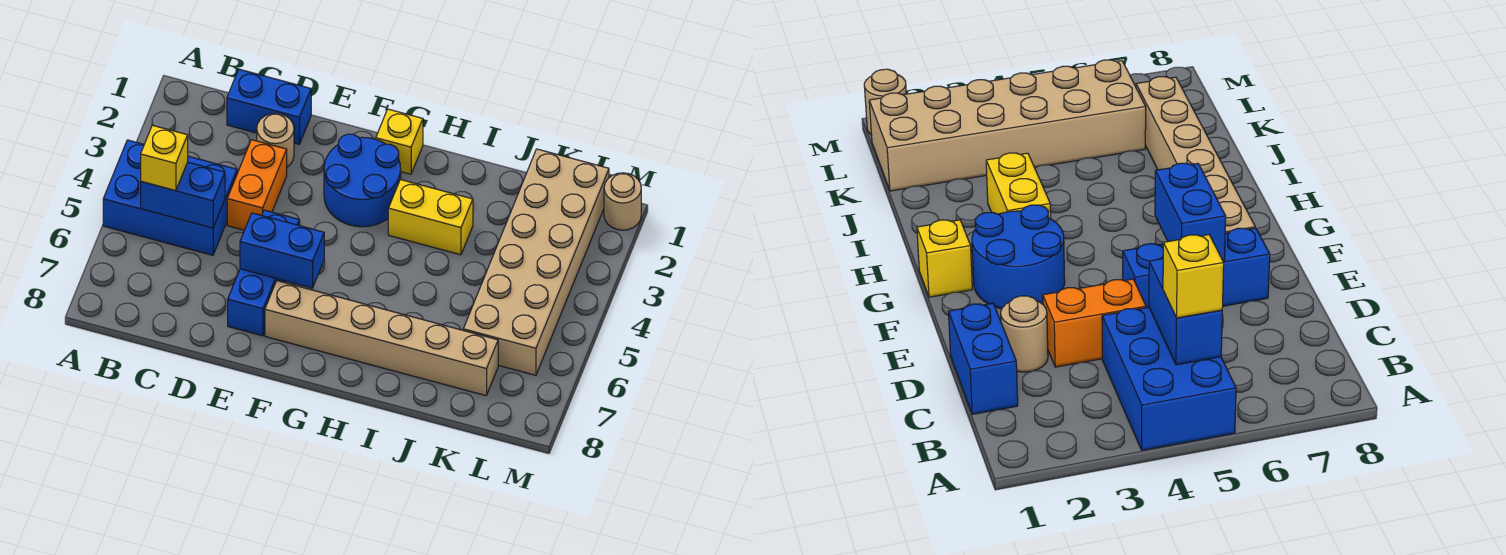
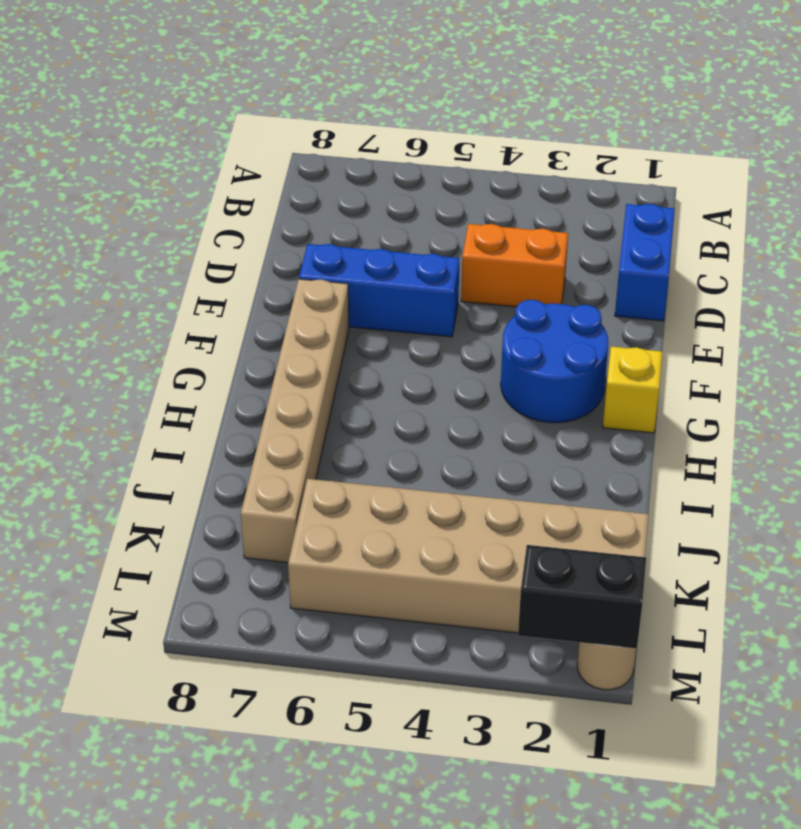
black 1x2 brick [518,545,646,649] -> none
none -> blue 2x3 brick [103,140,237,255]
none -> tan 1x1 round brick [257,113,294,167]
none -> yellow 1x2 brick [388,179,473,255]

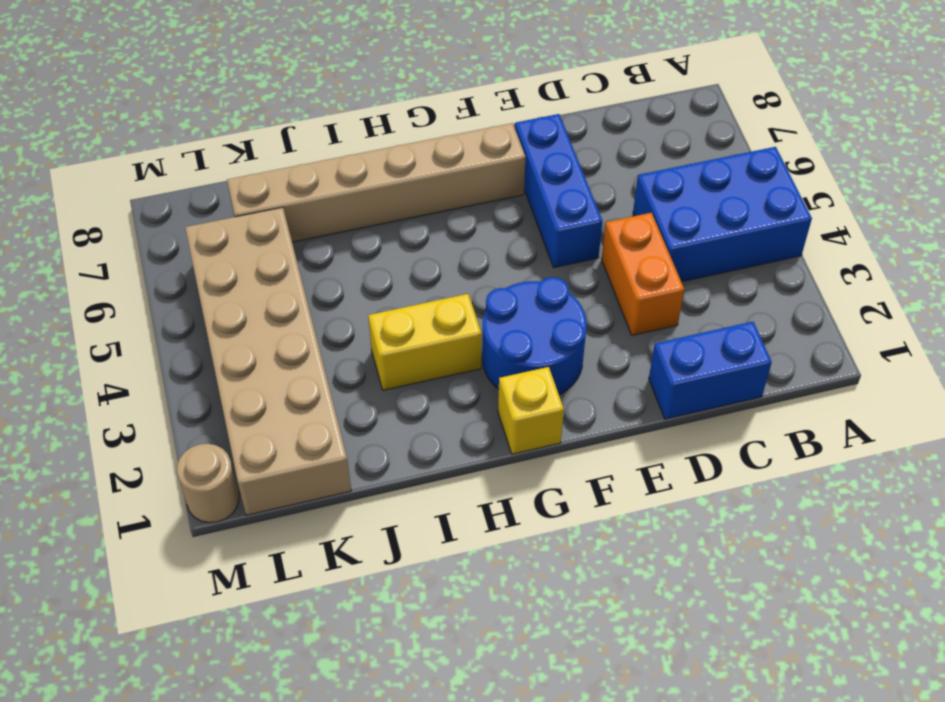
none -> tan 1x1 round brick [257,113,294,167]
none -> blue 1x2 brick [141,162,225,228]
none -> blue 1x2 brick [240,213,324,288]

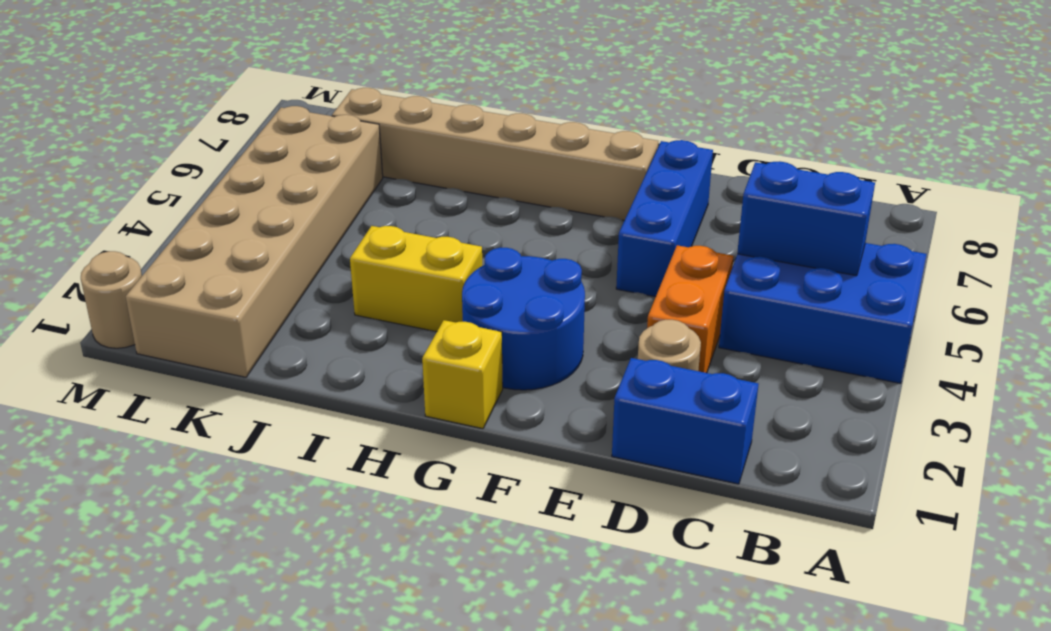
none -> blue 1x2 brick [240,213,324,288]
none -> yellow 1x1 brick [141,125,188,191]

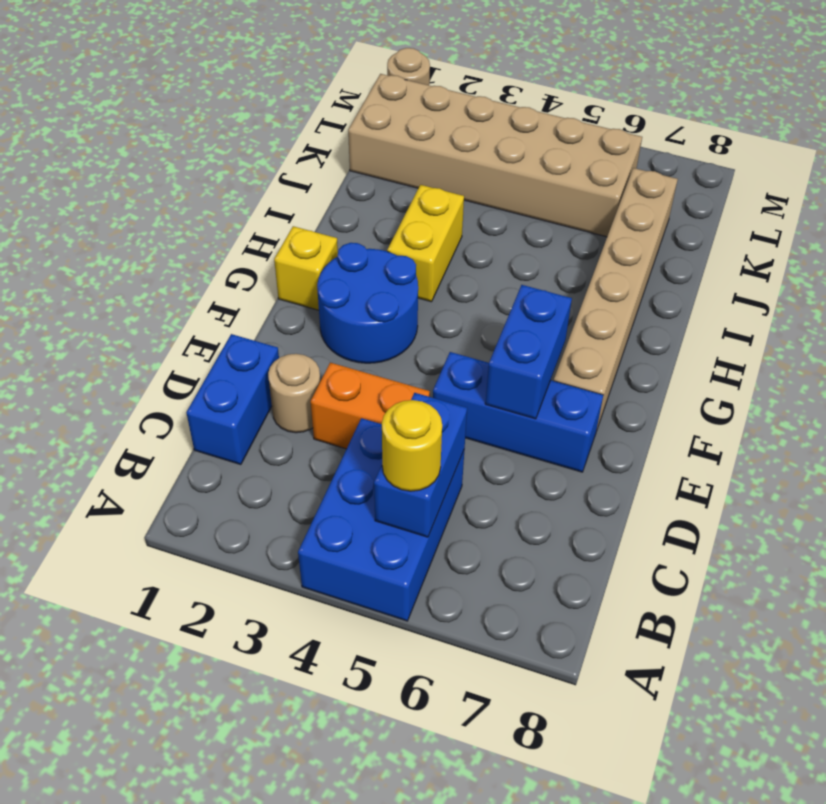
yellow 1x1 round brick [382,400,442,491] -> yellow 1x1 brick [141,125,188,191]

